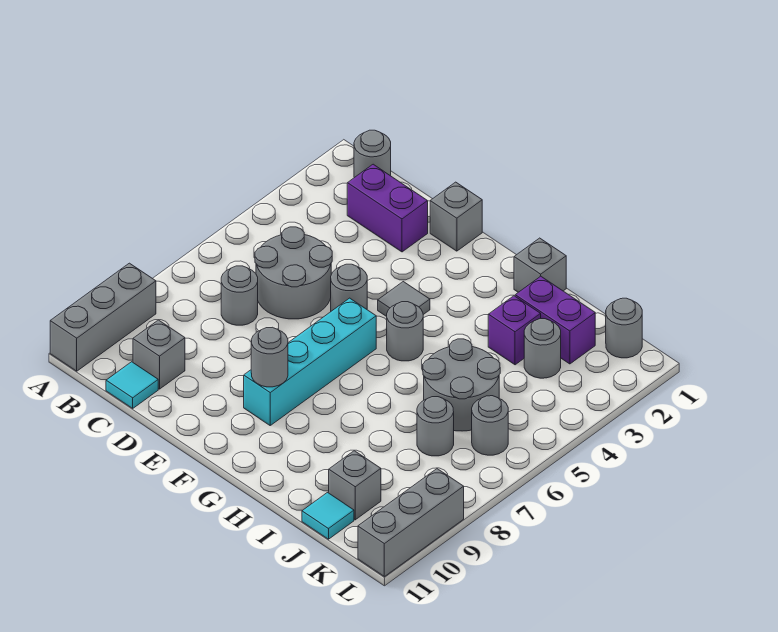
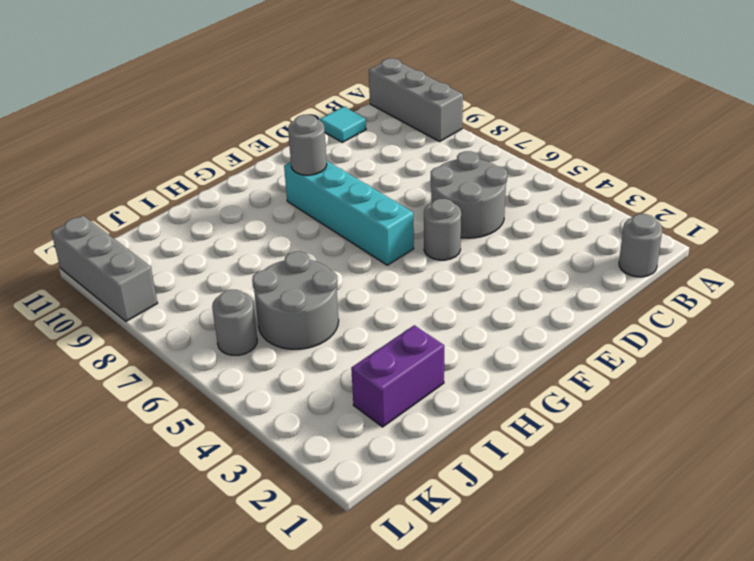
none -> purple 1x2 brick [347,164,428,252]
none -> grey 1x1 round brick [221,266,258,325]
none -> grey 1x1 brick [133,320,185,389]

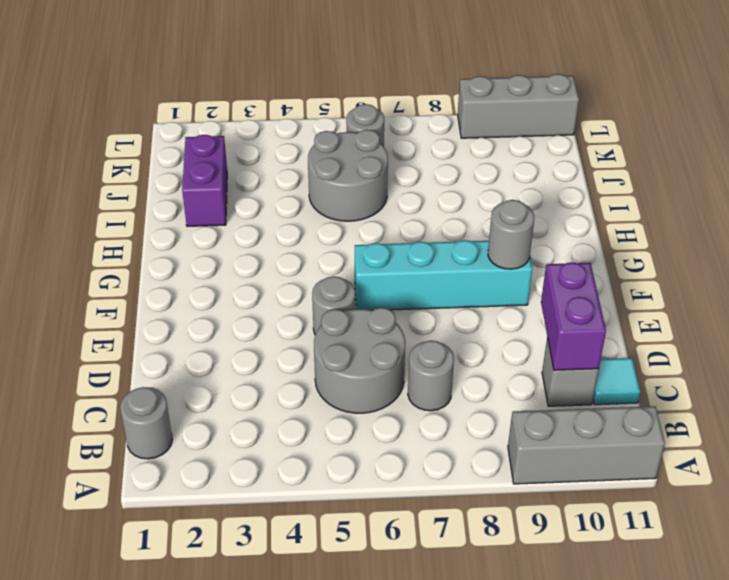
purple 1x2 brick [541,262,606,370] -> purple 1x2 brick moved to [347,164,428,252]
none -> grey 1x1 brick [430,182,482,251]
none -> grey 1x1 tile [378,282,430,317]
none -> grey 1x1 round brick [387,302,423,361]

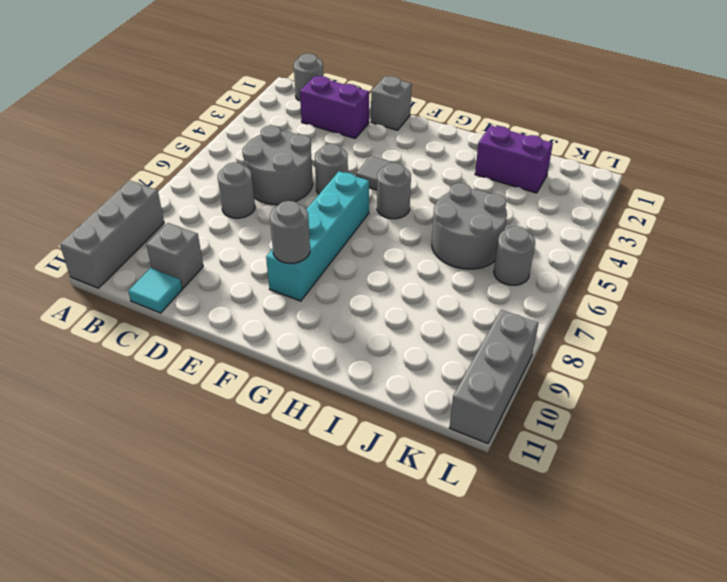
none -> grey 1x1 brick [514,238,566,292]
none -> purple 1x1 brick [488,296,541,365]
none -> grey 1x1 round brick [524,319,561,378]

